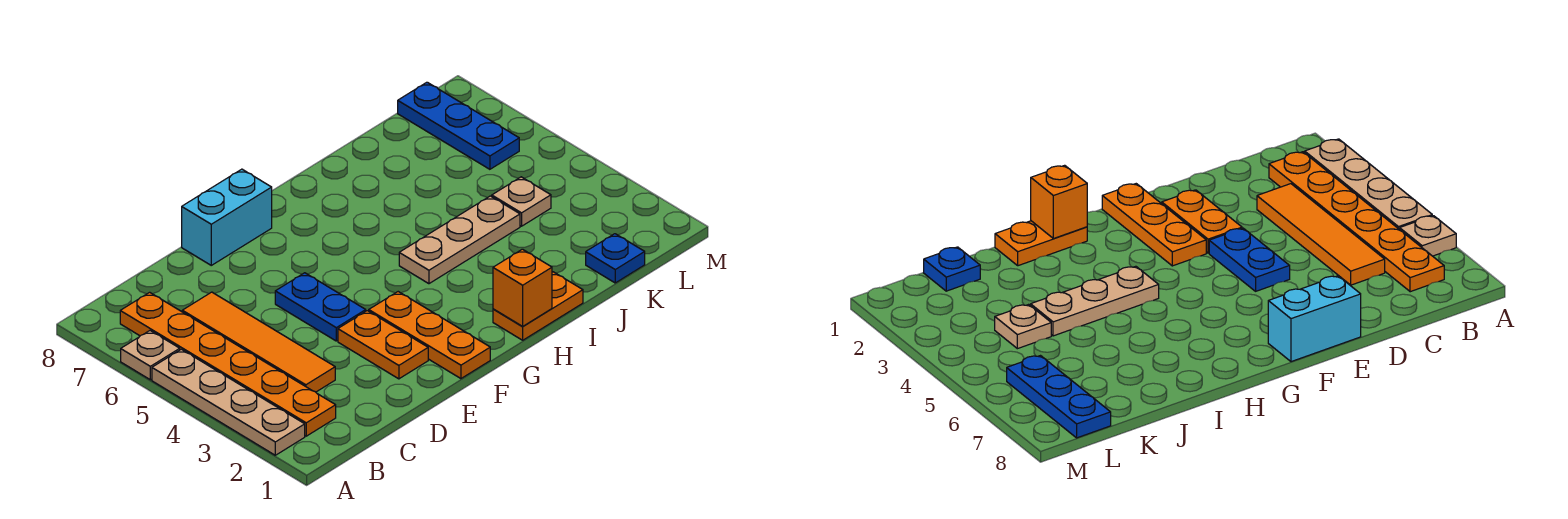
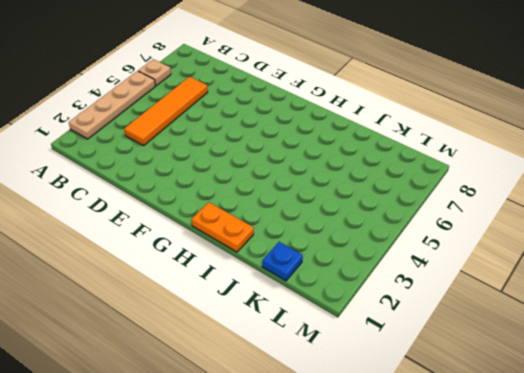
none -> orange 1x6 plate [120,292,336,436]
none -> orange 1x2 plate [338,311,428,379]
none -> blue 1x2 plate [275,273,366,341]

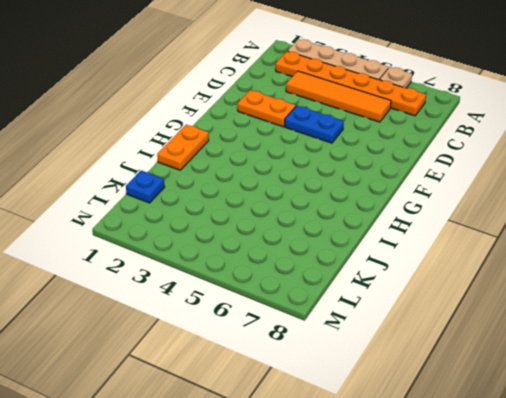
none -> cyan 1x2 brick [182,169,272,265]
none -> orange 1x3 plate [369,292,490,379]
none -> tan 1x3 plate [399,196,520,284]

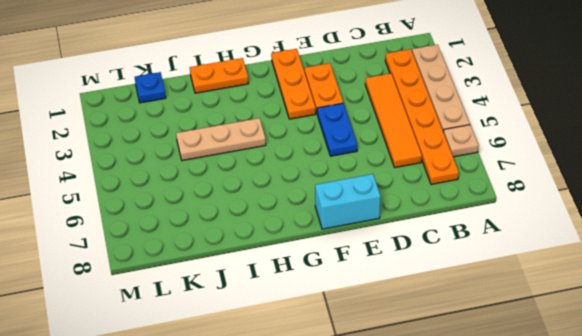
none -> tan 1x1 plate [492,177,551,226]
none -> blue 1x3 plate [398,82,519,169]
none -> orange 1x1 brick [493,249,552,327]

